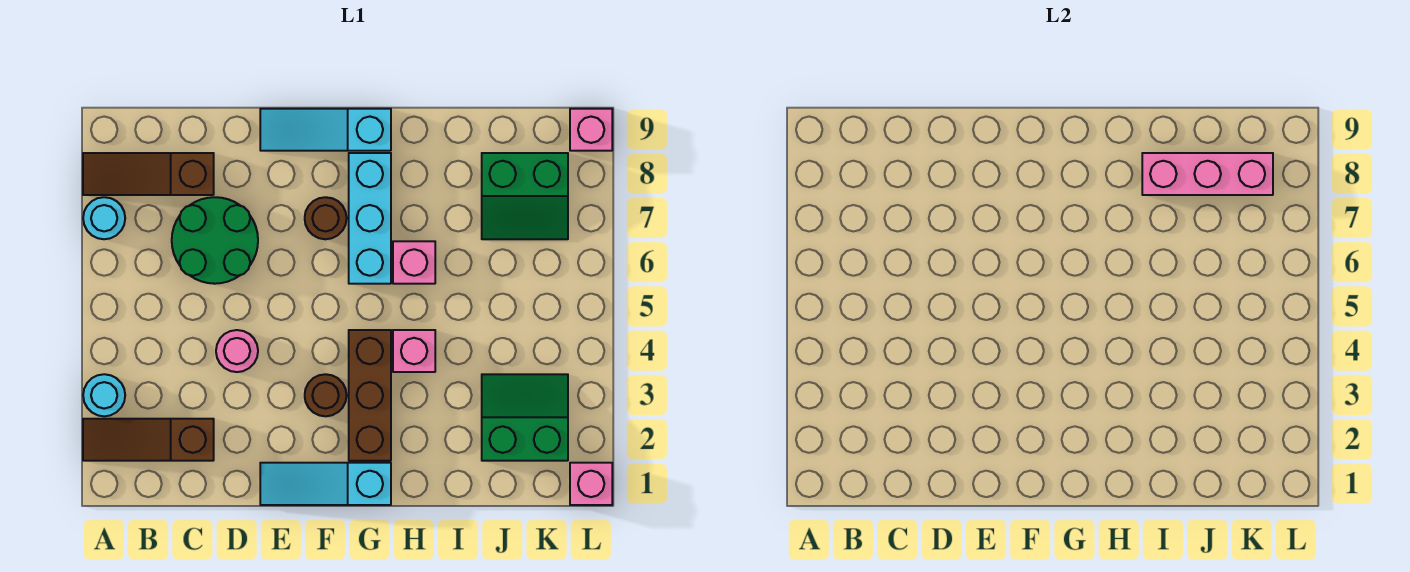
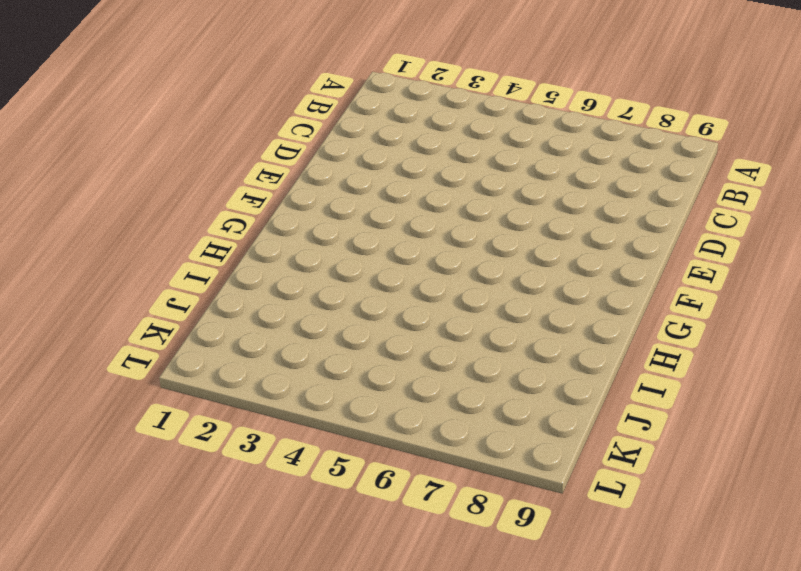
none -> brown 1x3 slope [83,419,214,461]
none -> cyan 1x1 round brick [83,374,125,416]
none -> cyan 1x1 round brick [83,197,125,239]

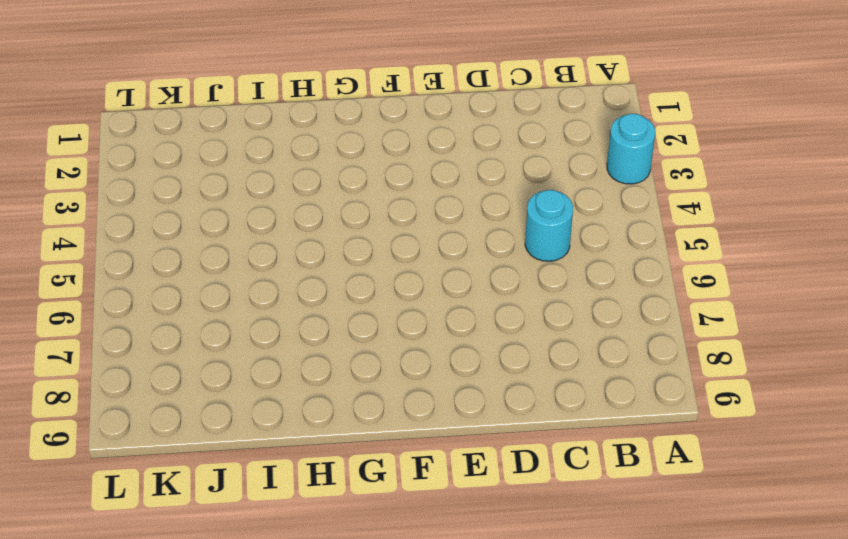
cyan 1x1 round brick [525,190,573,261] -> cyan 1x1 round brick moved to [83,197,125,239]
none -> brown 1x3 slope [83,419,214,461]
none -> brown 1x3 slope [83,153,214,195]
none -> green 2x2 round brick [172,197,258,284]

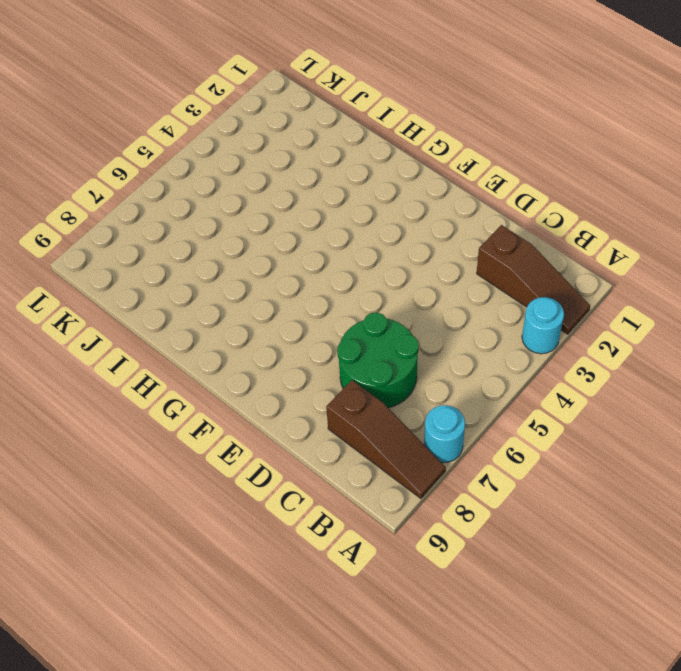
none -> pink 1x1 round brick [216,330,258,372]
none -> cyan 1x3 slope [260,463,391,505]
none -> cyan 1x3 slope [260,109,391,151]

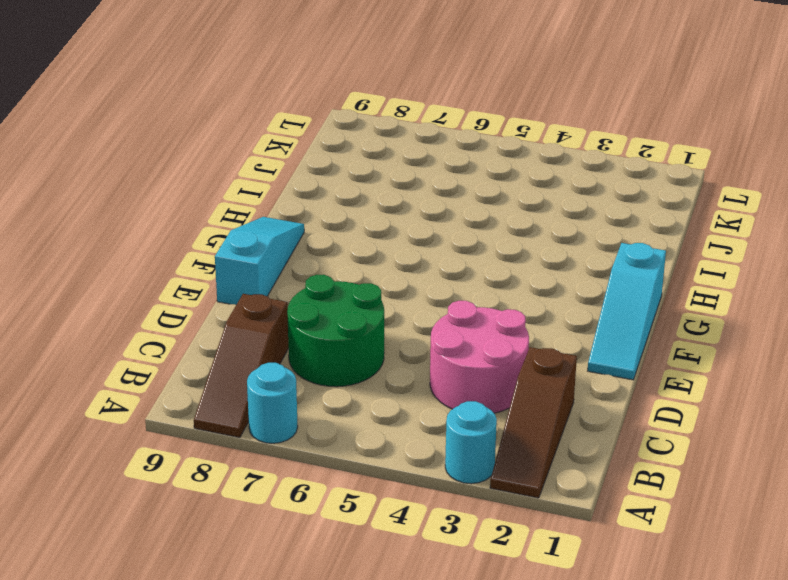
pink 2x2 round brick [430,301,529,413] -> pink 1x1 round brick [216,330,258,372]
cyan 1x3 slope [215,217,304,305] -> cyan 1x3 slope turned to [260,109,391,151]
none -> brown 1x1 round brick [305,374,347,416]
none -> brown 1x1 round brick [305,197,347,239]
none -> brown 1x3 brick [349,330,391,461]

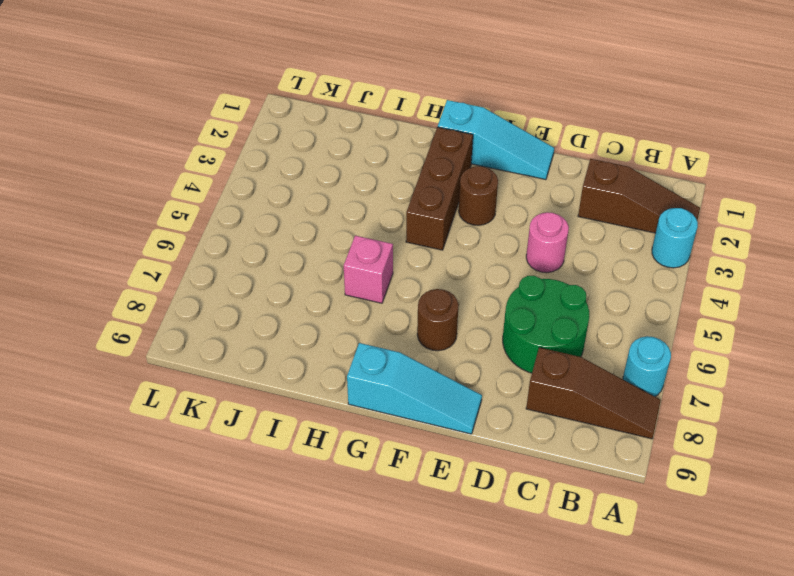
none -> cyan 1x3 brick [349,153,391,284]
none -> pink 1x1 brick [393,330,435,372]
none -> green 2x2 slope [482,374,568,461]

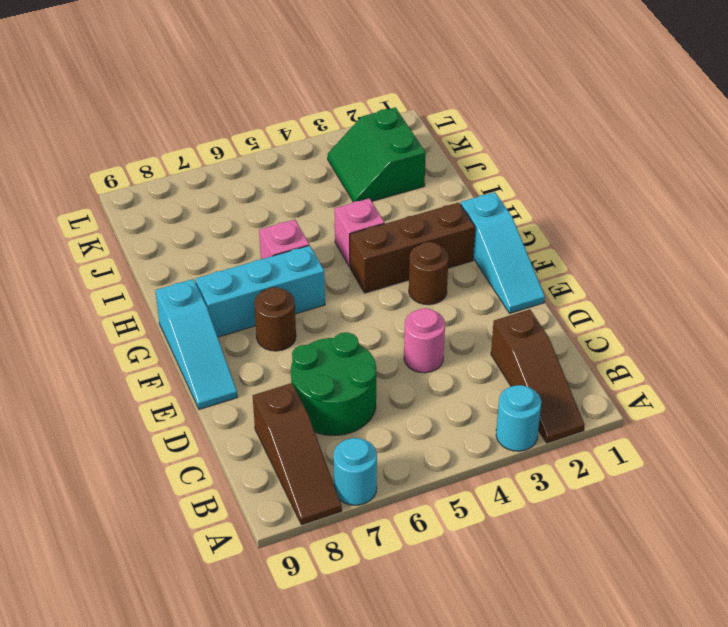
none -> green 2x2 slope [482,153,568,239]
none -> pink 1x1 brick [570,463,612,505]
none -> pink 1x1 brick [570,109,612,151]

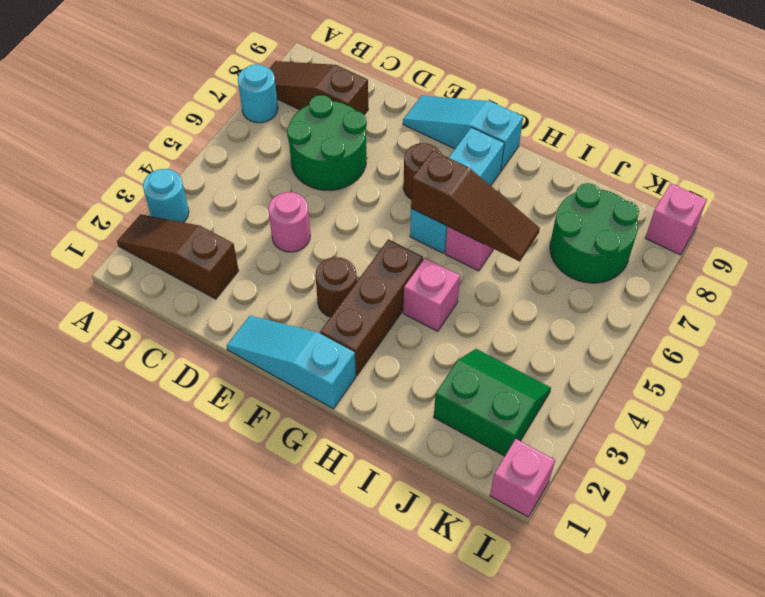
brown 1x3 slope [411,151,540,262] -> none
green 2x2 round brick [550,183,639,283] -> green 2x2 slope [482,153,568,239]
none -> pink 1x3 brick [1142,153,1273,195]

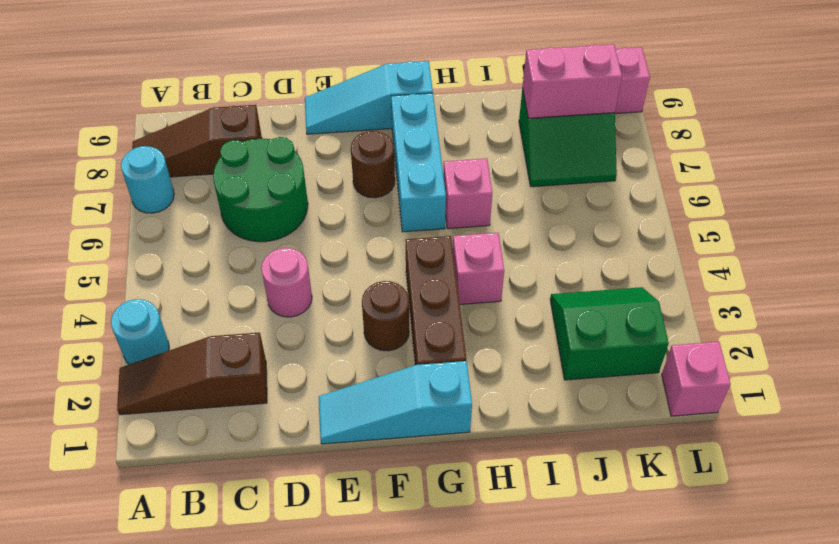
pink 1x2 brick [523,44,622,118] -> pink 1x3 brick [1142,153,1273,195]

